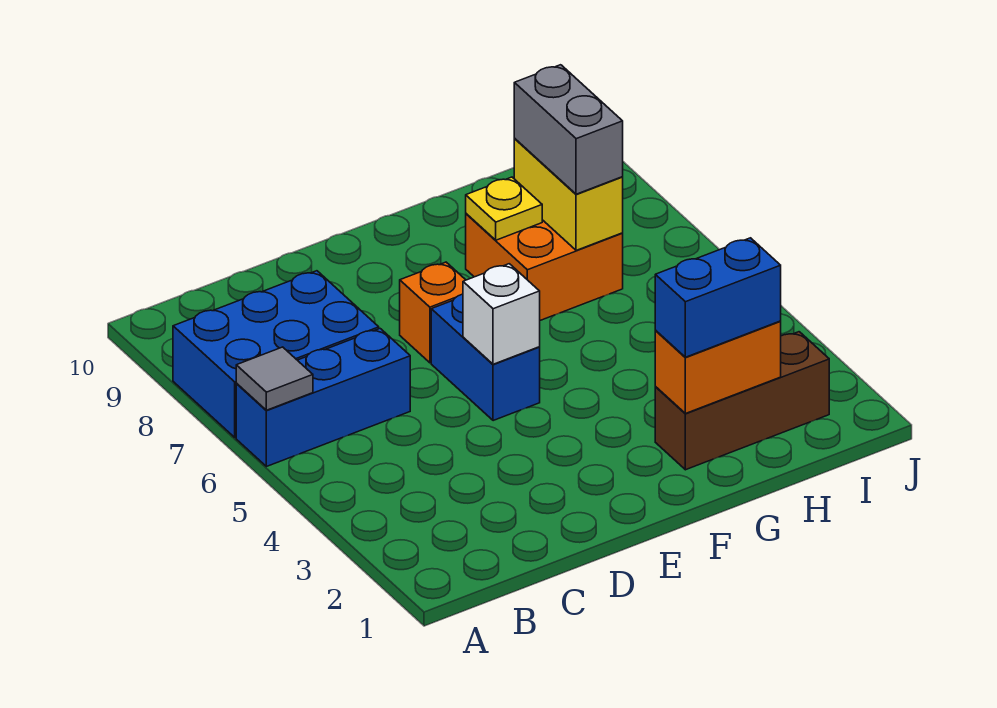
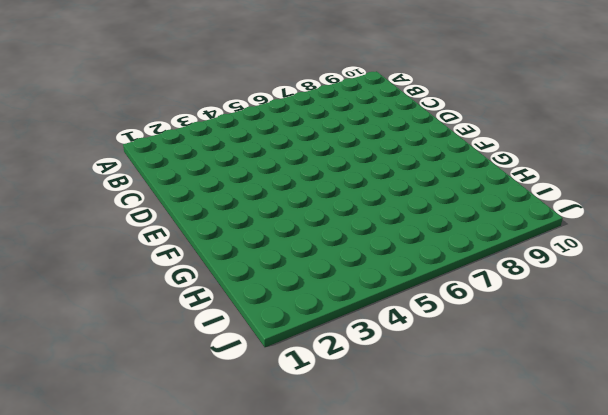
none -> blue 1x3 brick [236,329,410,467]
none -> blue 2x3 brick [173,271,379,438]
none -> blue 1x2 brick [431,294,540,421]

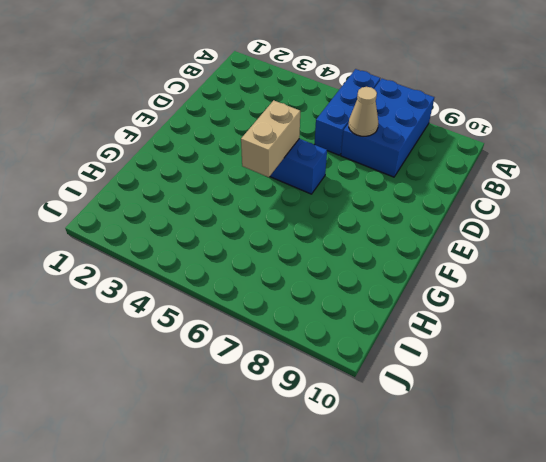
tan 1x1 cone [349,87,378,136] -> none
tan 1x2 brick [241,100,300,177] -> white 1x1 brick [463,264,540,364]
none -> orange 1x1 brick [400,262,465,363]
none -> brown 1x3 brick [655,332,829,470]
none -> orange 2x2 brick [466,214,623,320]

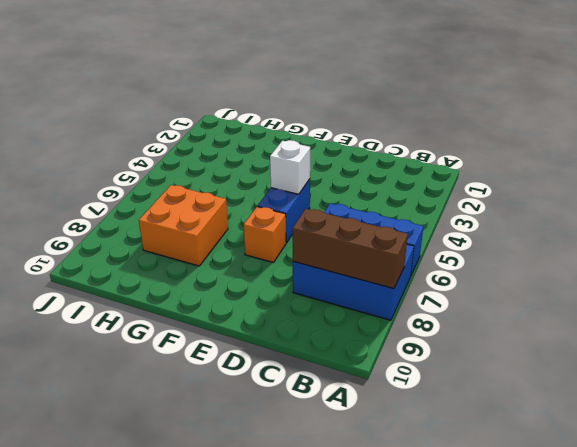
brown 1x3 brick [293,209,408,289] -> brown 1x3 brick moved to [655,332,829,470]
none -> grey 1x1 tile [236,347,313,410]
none -> orange 1x2 brick [655,321,781,414]
none -> yellow 1x1 plate [466,177,542,240]

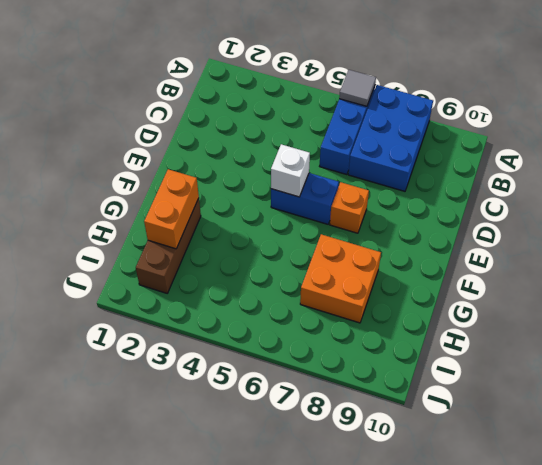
none -> yellow 1x1 plate [466,177,542,240]
none -> yellow 1x2 brick [514,139,623,250]
none -> blue 1x2 brick [655,238,781,357]

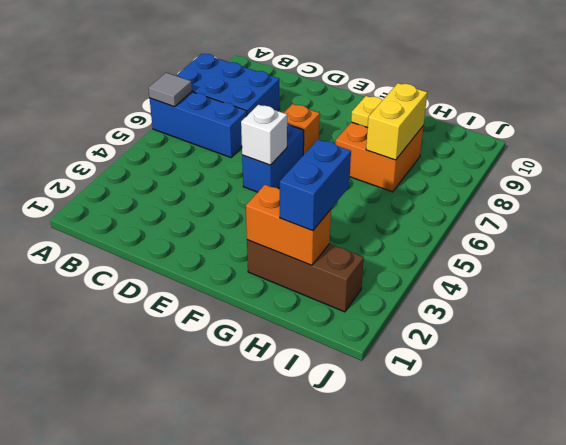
blue 1x2 brick [280,139,351,231] -> blue 1x2 brick turned to [655,238,781,357]
none -> grey 1x2 brick [514,65,623,194]

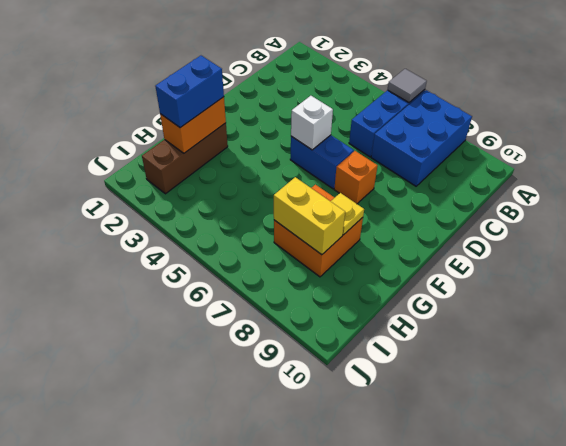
none -> grey 1x2 brick [514,65,623,194]

